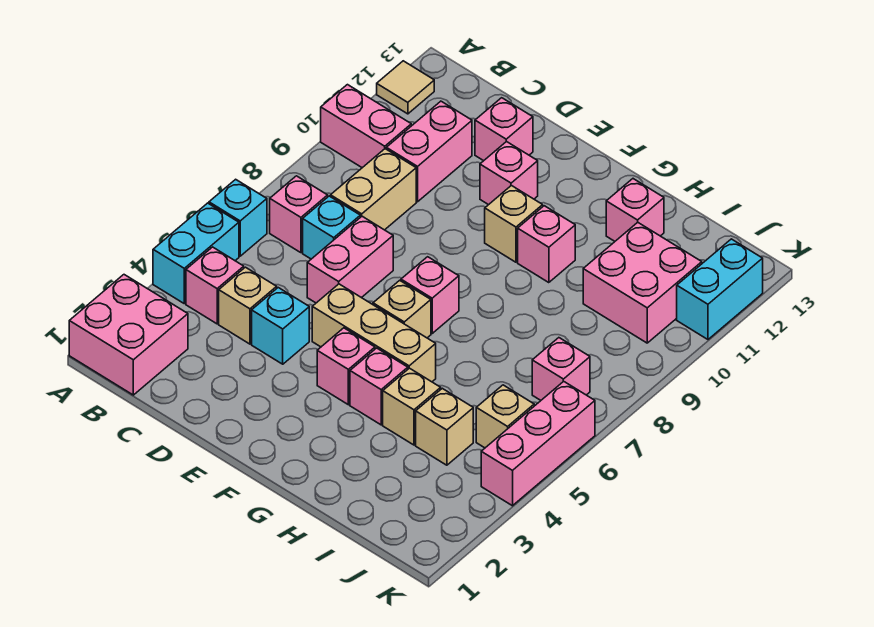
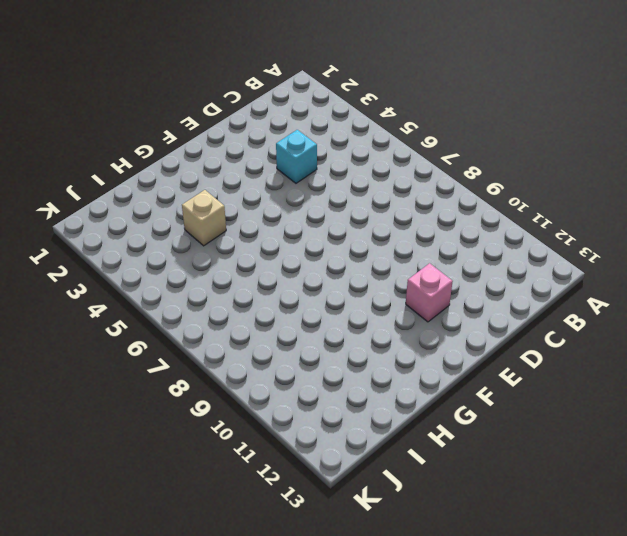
none -> pink 2x2 brick [69,275,188,395]
none -> cyan 1x2 brick [153,203,239,304]
none -> cyan 1x1 brick [209,179,267,256]
none -> pink 1x2 brick [321,85,411,168]

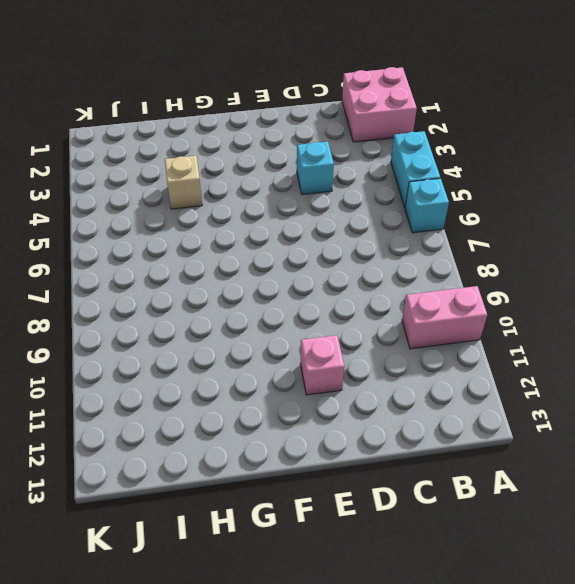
none -> tan 1x1 tile [377,61,434,114]
none -> pink 1x1 brick [186,247,244,324]
none -> pink 1x1 brick [270,176,328,253]
none -> tan 1x1 brick [219,267,277,344]

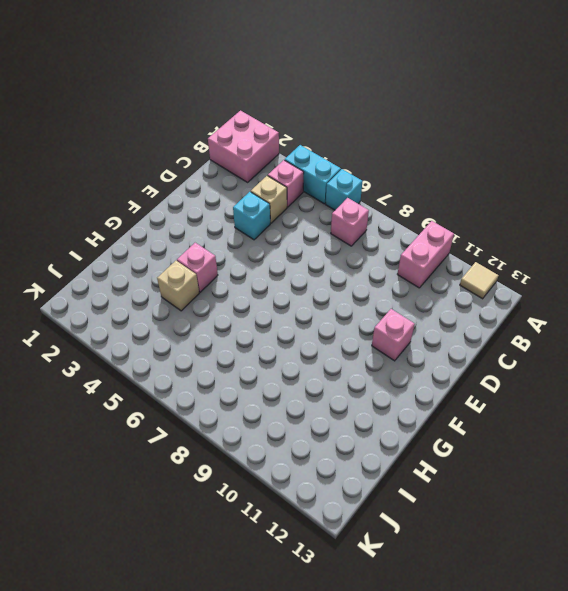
none -> cyan 1x1 brick [303,196,360,259]
none -> tan 1x2 brick [331,149,416,230]
none -> pink 1x2 brick [386,101,472,202]
none -> pink 1x2 brick [307,216,393,303]

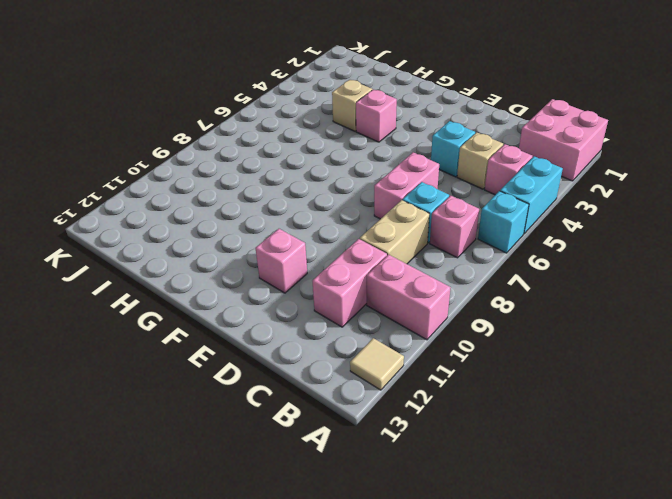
none -> pink 1x1 brick [475,98,533,161]
none -> tan 1x3 brick [312,284,436,382]
none -> pink 1x1 brick [317,328,375,405]
none -> tan 1x1 brick [373,280,431,338]

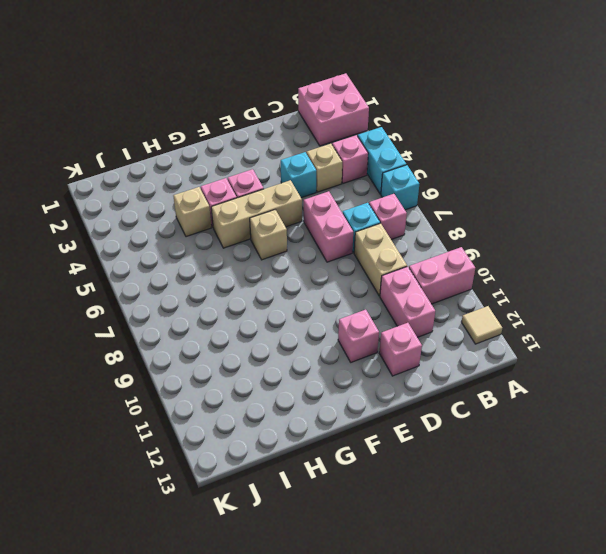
none -> pink 1x1 brick [401,257,459,333]
none -> tan 1x1 brick [485,186,543,262]
none -> pink 1x1 brick [518,206,575,283]
none -> pink 1x1 brick [606,179,664,241]

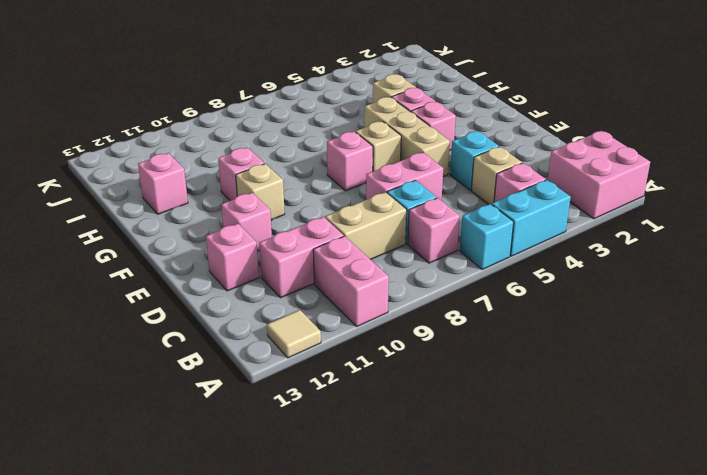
none -> tan 1x1 brick [416,388,473,465]
none -> pink 2x2 brick [583,222,702,343]
none -> tan 1x1 brick [476,385,534,448]
none -> pink 1x1 brick [532,338,590,400]

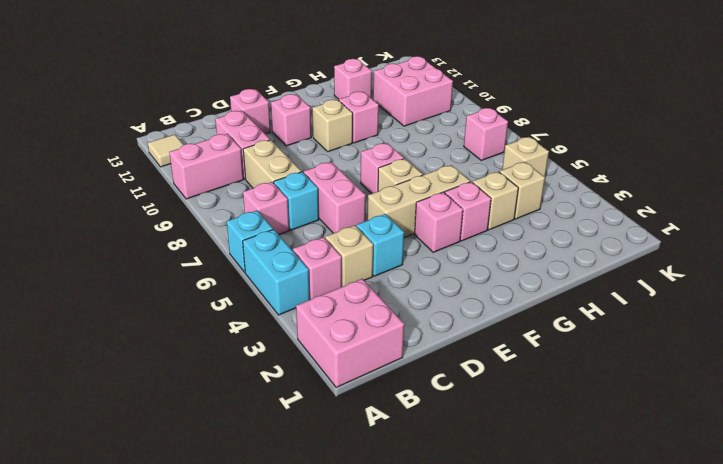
none -> pink 1x3 brick [481,381,595,506]
none -> cyan 1x2 brick [677,239,763,339]

